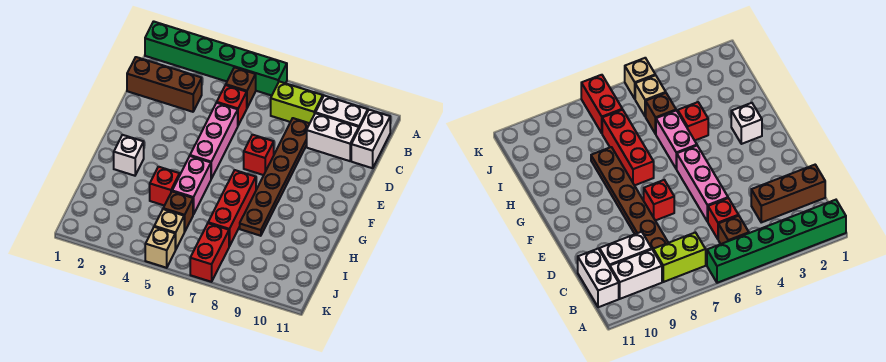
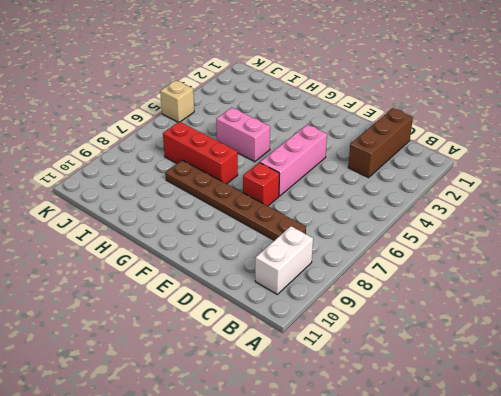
pink 1x3 brick [260,124,327,196] -> pink 1x3 brick turned to [190,103,238,179]
none -> green 1x6 brick [145,21,287,96]
none -> brown 1x1 brick [226,67,256,108]
none -> lime 1x2 brick [271,81,323,123]

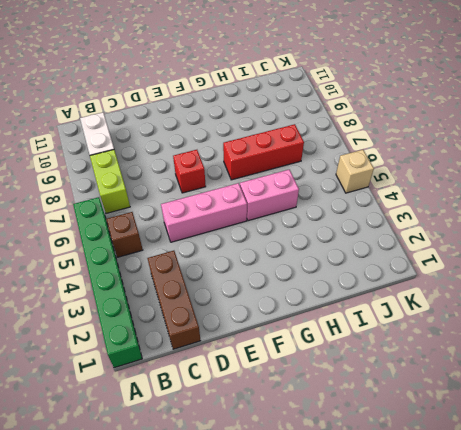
none -> white 1x2 brick [351,110,390,168]
none -> red 1x1 brick [217,85,247,125]
none -> brown 1x6 plate [240,118,310,236]

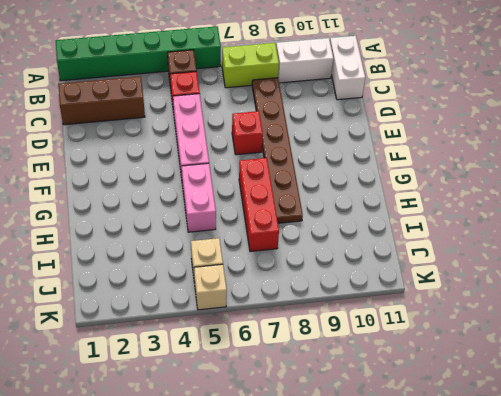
none -> white 1x2 brick [307,113,359,161]
none -> white 1x1 brick [114,135,144,176]
none -> red 1x1 brick [150,167,180,206]

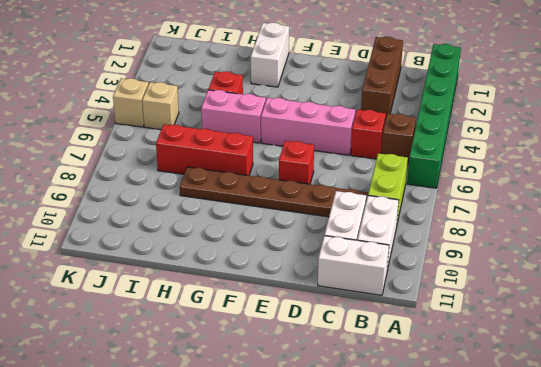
white 1x2 brick [251,23,289,87] -> white 1x1 brick [114,135,144,176]
none -> brown 1x1 brick [163,192,193,232]
none -> red 1x2 brick [190,223,229,282]

